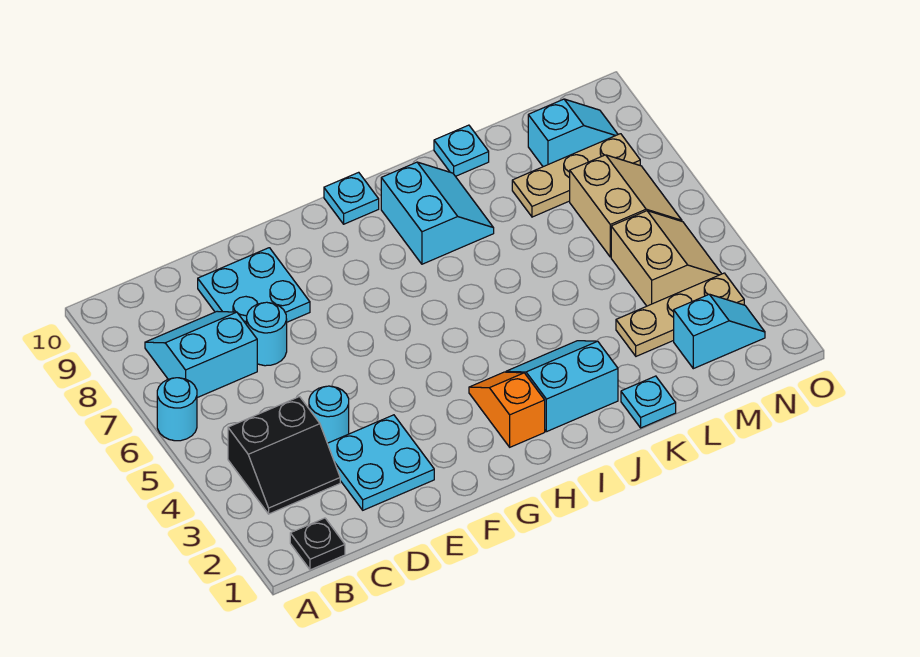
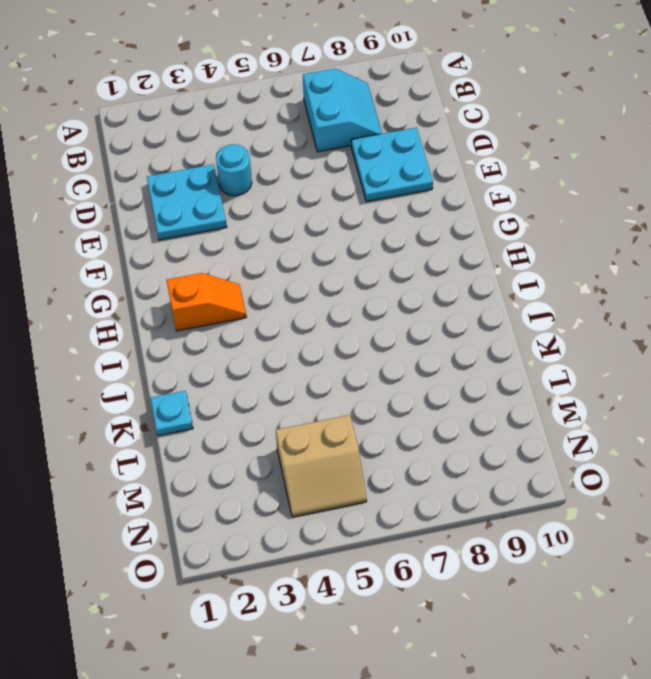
none -> cyan 1x1 round brick [157,378,197,441]
none -> black 1x1 plate [290,518,345,570]
none -> black 2x2 slope [228,397,340,514]

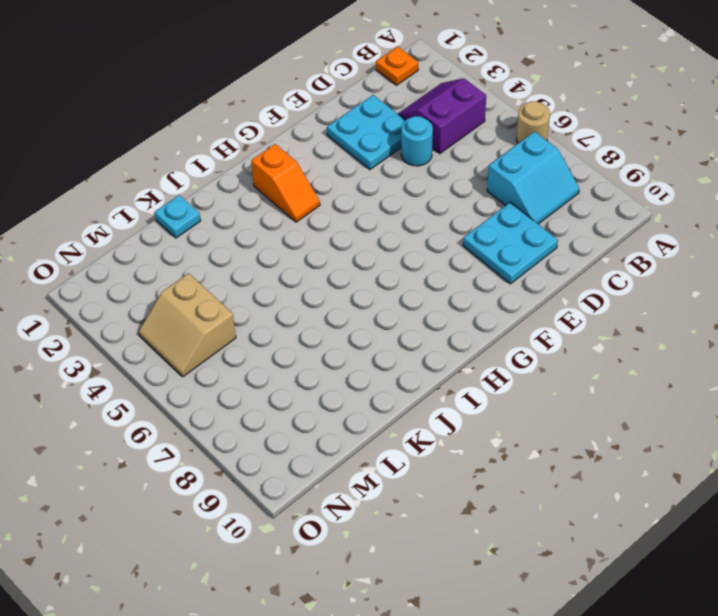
tan 1x1 round brick [517,101,550,143] -> cyan 1x1 round brick [157,378,197,441]
orange 1x1 plate [376,46,418,85] -> black 1x1 plate [290,518,345,570]
purple 2x2 slope [398,78,486,154] -> black 2x2 slope [228,397,340,514]
none -> cyan 1x1 round brick [247,302,287,366]
none -> cyan 1x1 plate [324,172,379,224]
none -> cyan 2x2 slope [506,341,618,432]

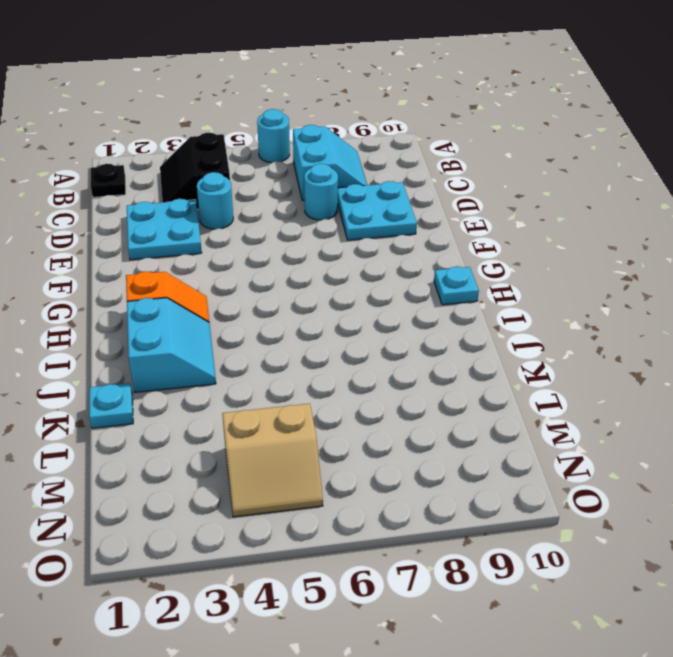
none -> cyan 2x2 slope [381,162,494,264]
none -> cyan 1x1 plate [434,125,489,176]
none -> tan 1x3 plate [616,273,744,356]

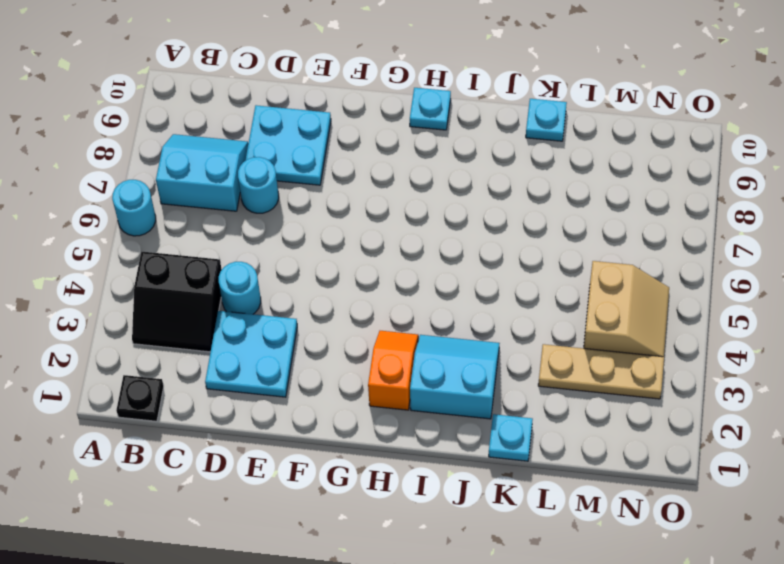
none -> cyan 2x2 slope [381,162,494,264]
none -> tan 1x3 plate [512,134,640,217]
none -> cyan 1x2 slope [674,294,765,369]

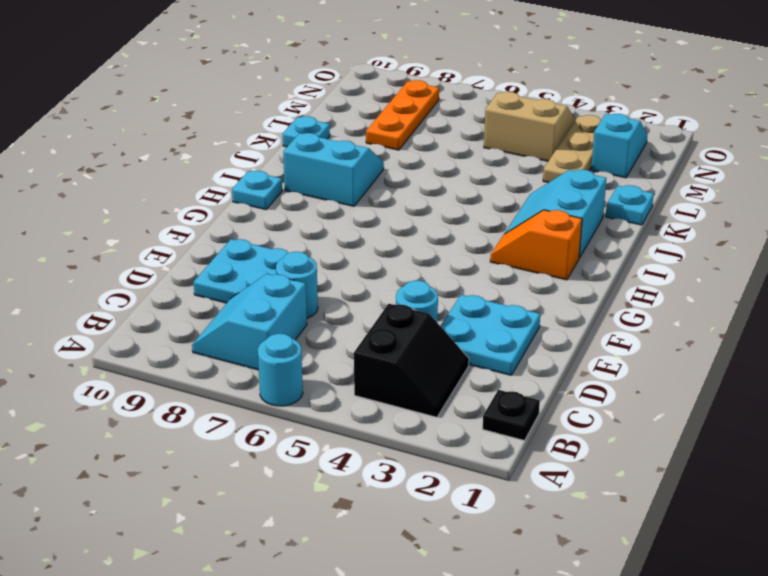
orange 1x3 plate [366,80,439,150] -> tan 1x3 plate [512,134,640,217]
none -> tan 2x2 slope [570,155,682,257]
none -> cyan 1x2 slope [528,99,618,167]

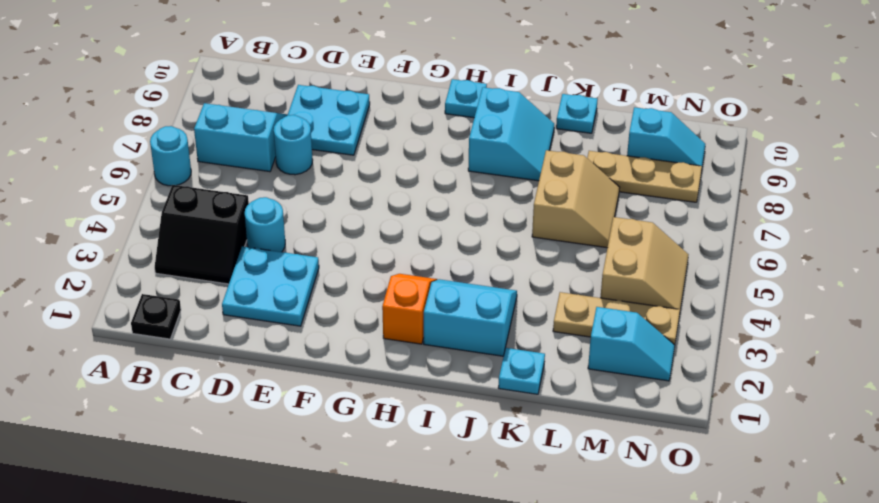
tan 2x2 slope [532,150,620,248] -> tan 2x2 slope moved to [570,155,682,257]

